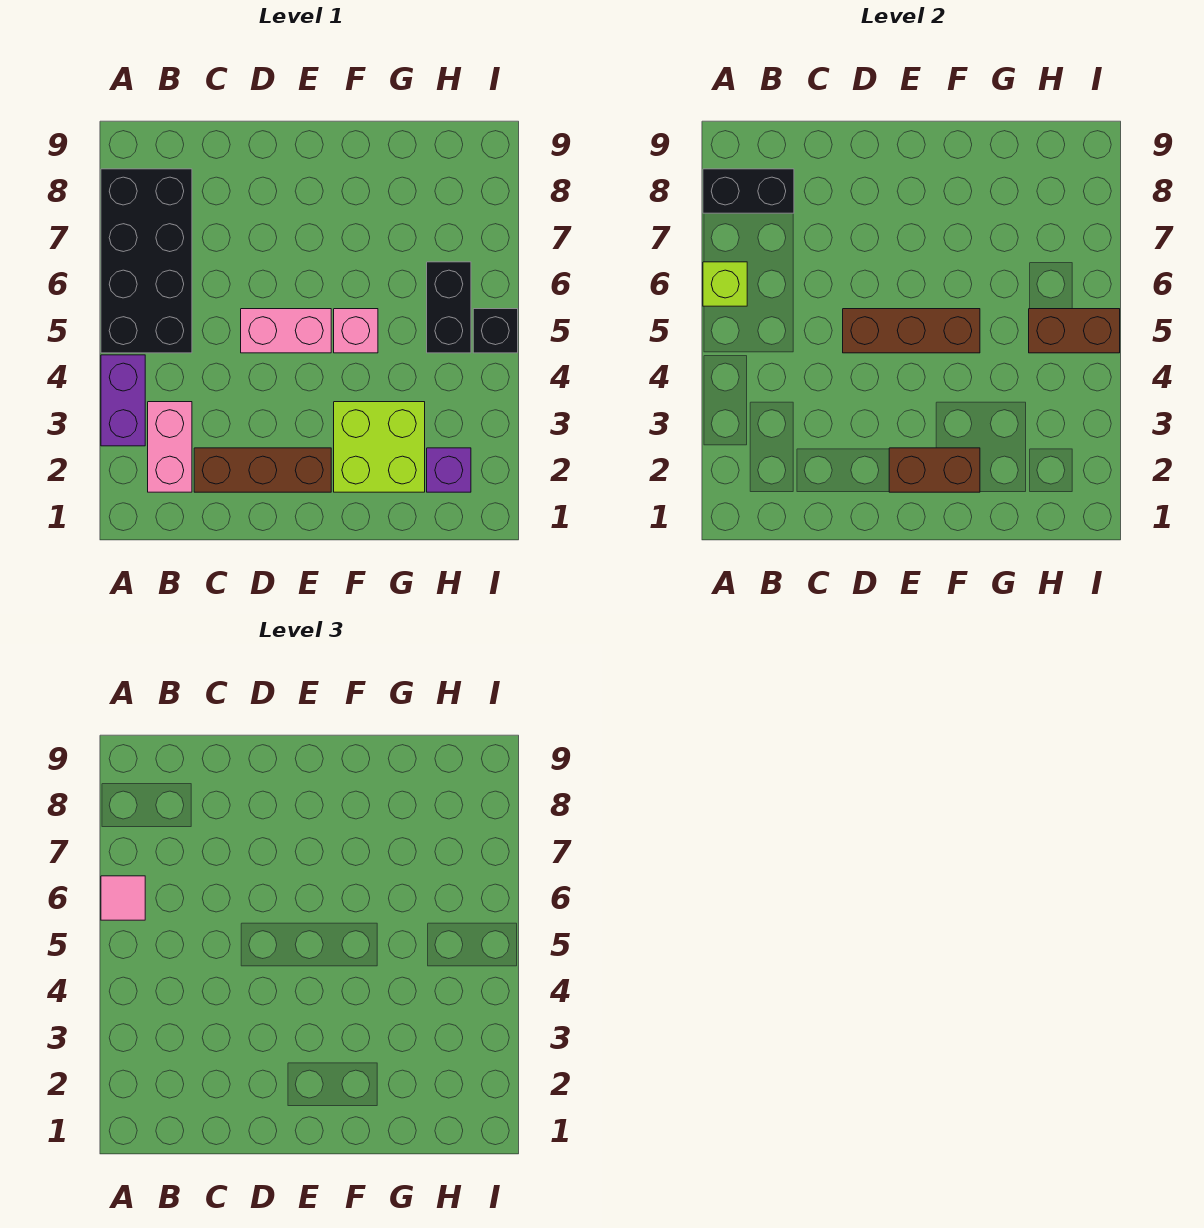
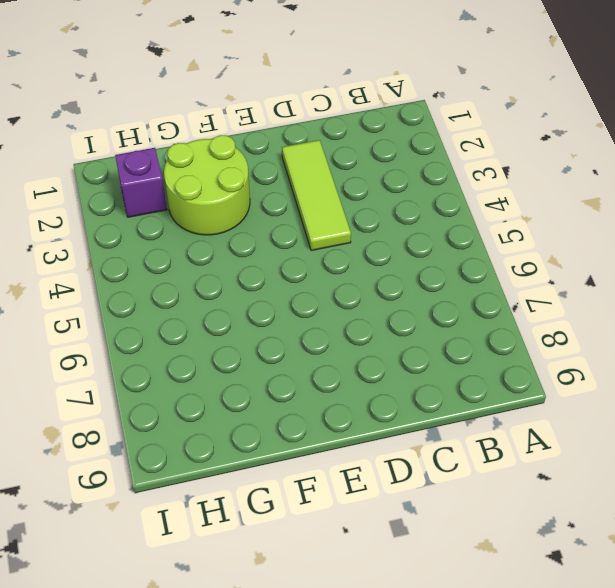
lime 1x3 tile [282,140,351,251] -> brown 1x3 brick [194,448,331,492]
lime 2x2 round brick [164,135,250,235] -> lime 2x2 brick [334,402,425,492]
none -> purple 1x2 brick [101,355,145,446]
none -> black 2x4 brick [101,169,192,353]
none -> pink 1x2 brick [148,402,192,492]

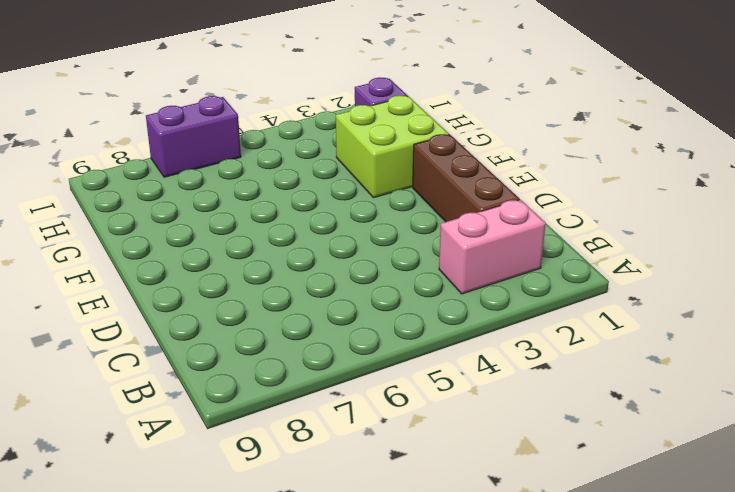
purple 1x2 brick [146,96,241,177] -> purple 1x2 brick moved to [101,355,145,446]
none -> black 2x4 brick [101,169,192,353]
none -> pink 1x2 brick [241,309,331,353]
none -> pink 1x1 brick [334,309,378,353]

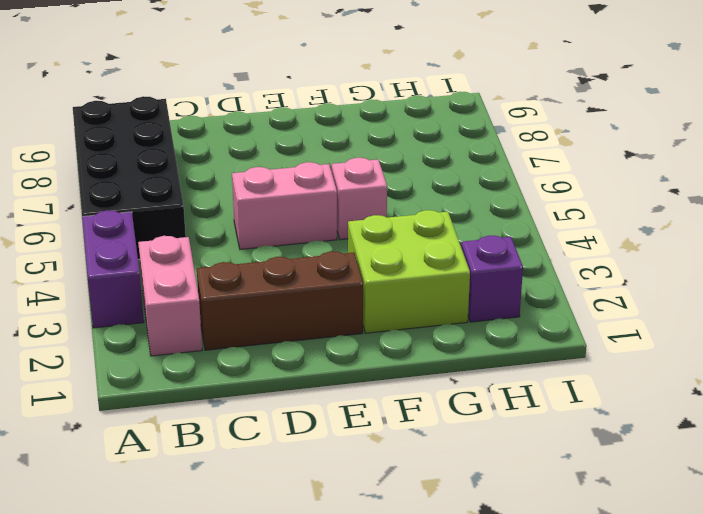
none -> black 1x2 brick [427,262,471,353]
none -> black 1x1 brick [473,309,518,353]
none -> lime 1x1 brick [703,262,747,306]

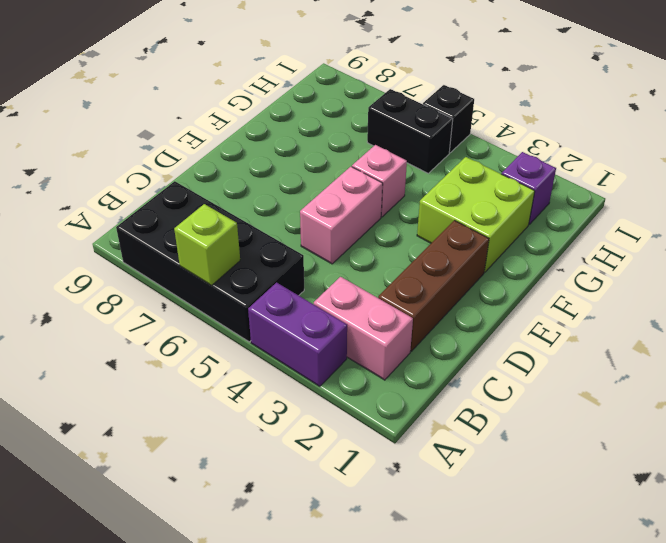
none -> black 1x2 brick [703,169,794,213]
none -> brown 1x3 brick [843,309,980,353]
none -> brown 1x2 brick [889,448,980,492]

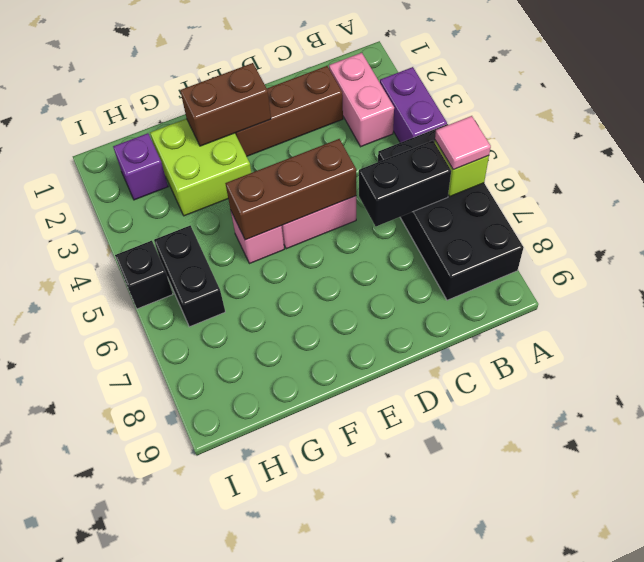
black 1x2 brick [359,141,451,226] -> black 1x2 brick moved to [703,169,794,213]
none -> brown 1x2 brick [1029,309,1120,353]

